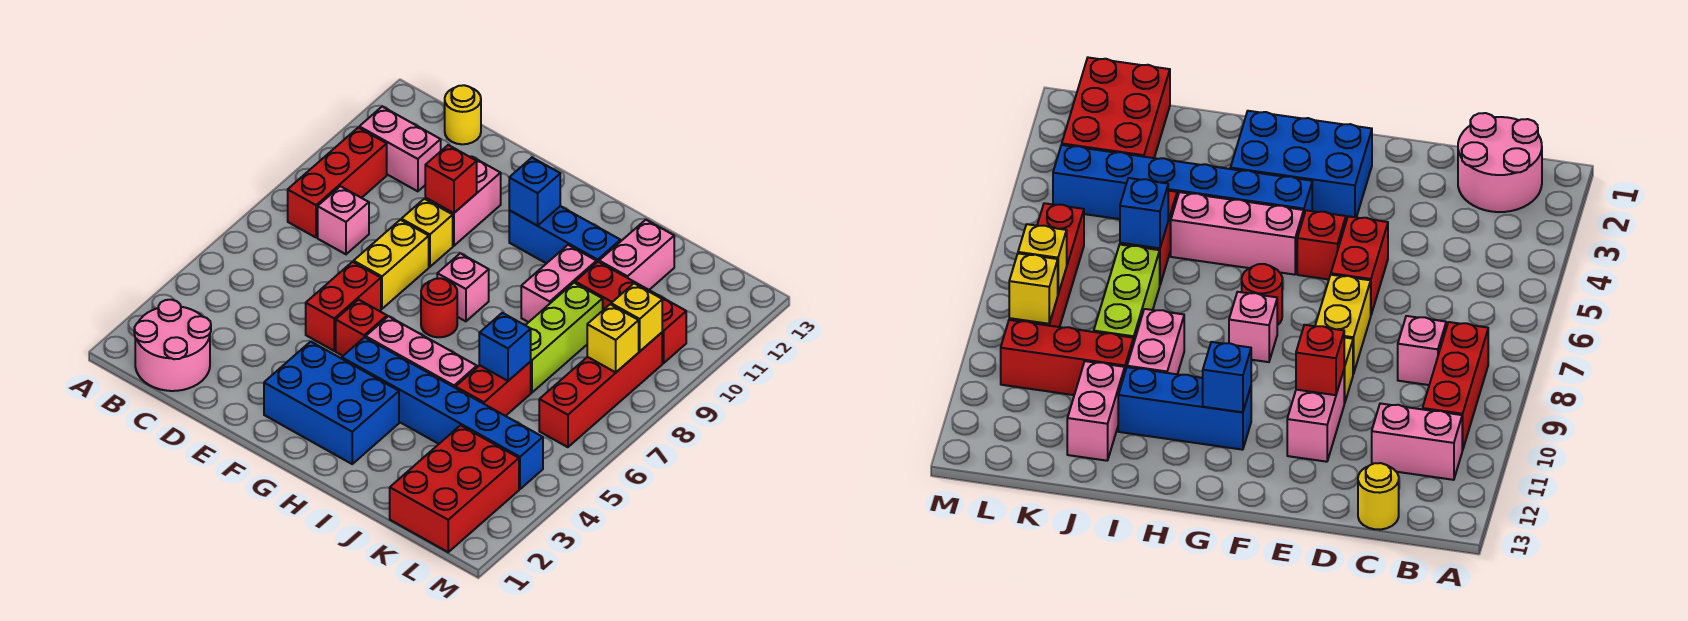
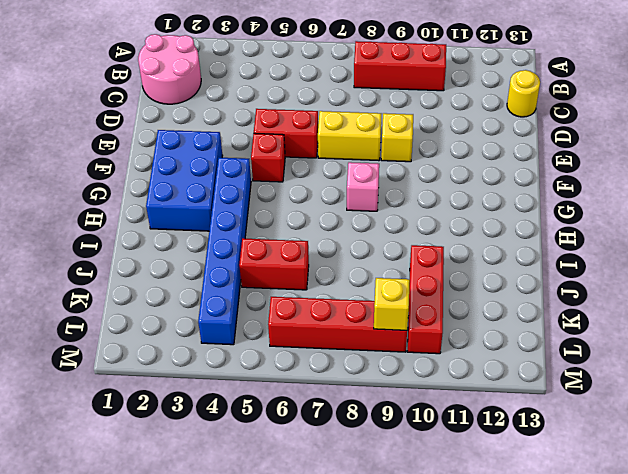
none -> pink 1x2 brick [359,106,441,191]
none -> pink 1x1 brick [318,186,369,254]
none -> pink 1x2 brick [425,157,501,246]

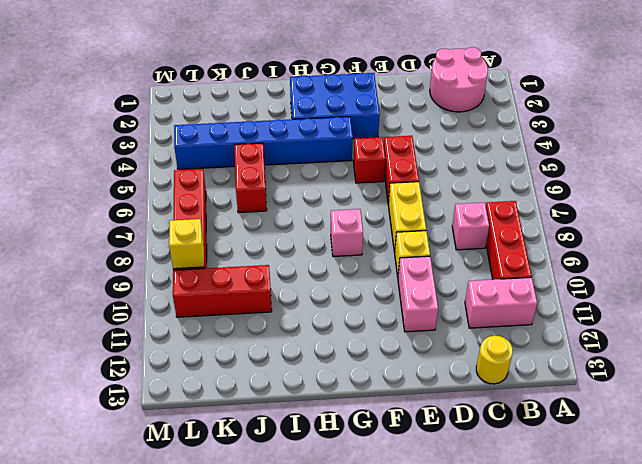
none -> pink 1x3 brick [366,316,477,388]
none -> red 1x1 round brick [421,278,457,337]
none -> blue 1x3 brick [509,206,620,264]

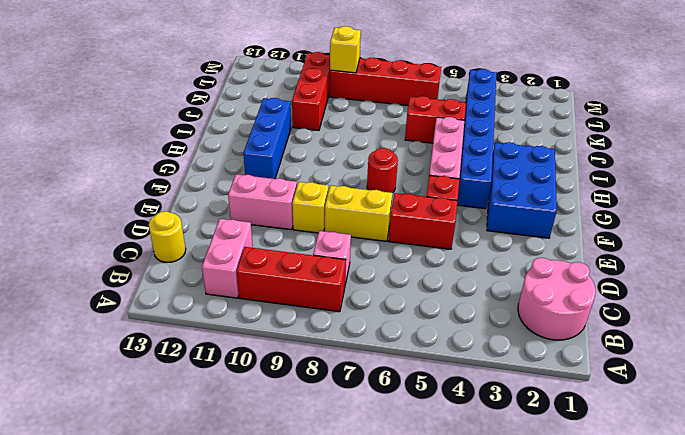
none -> pink 1x1 brick [437,253,489,321]
none -> pink 1x2 brick [521,245,597,322]
none -> lime 1x3 brick [525,283,603,393]

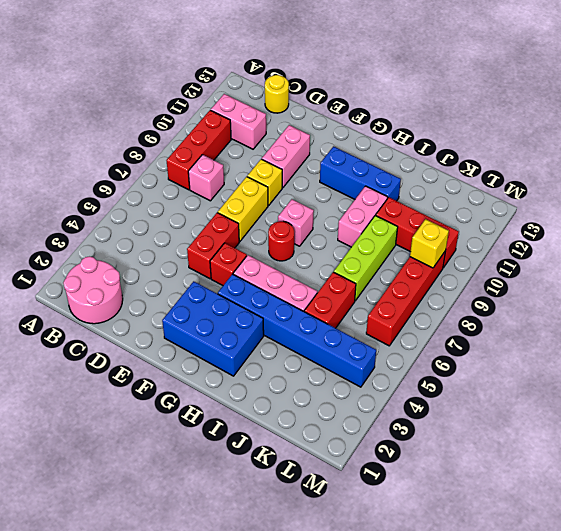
none -> pink 1x2 brick [599,220,674,290]
none -> red 2x3 brick [390,425,519,552]
none -> red 1x1 brick [425,145,477,213]

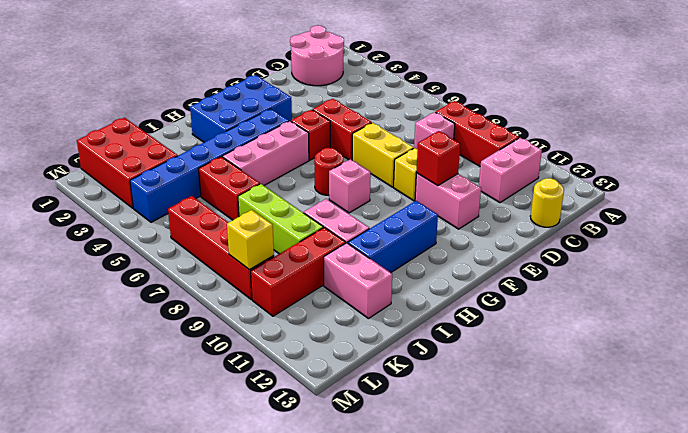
none -> blue 1x1 brick [509,158,560,226]
none -> blue 1x1 brick [479,313,531,381]
none -> yellow 1x1 brick [587,304,639,372]

